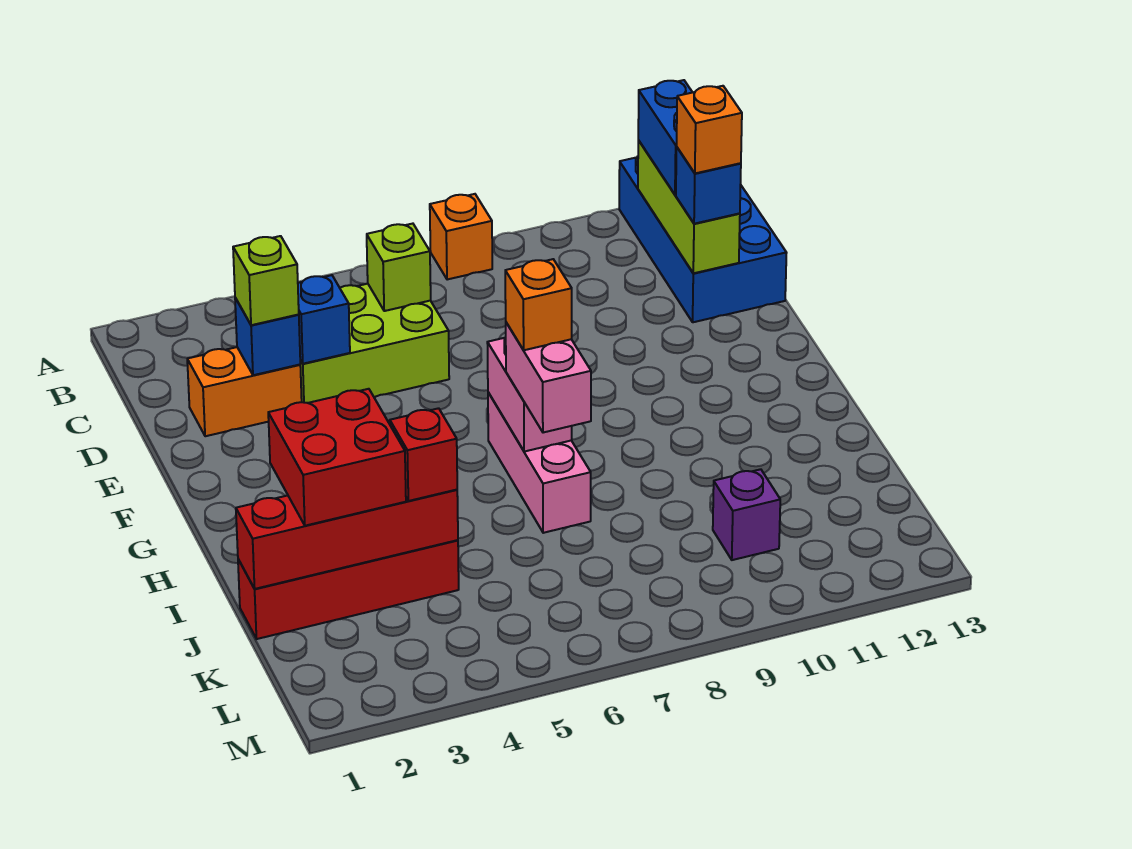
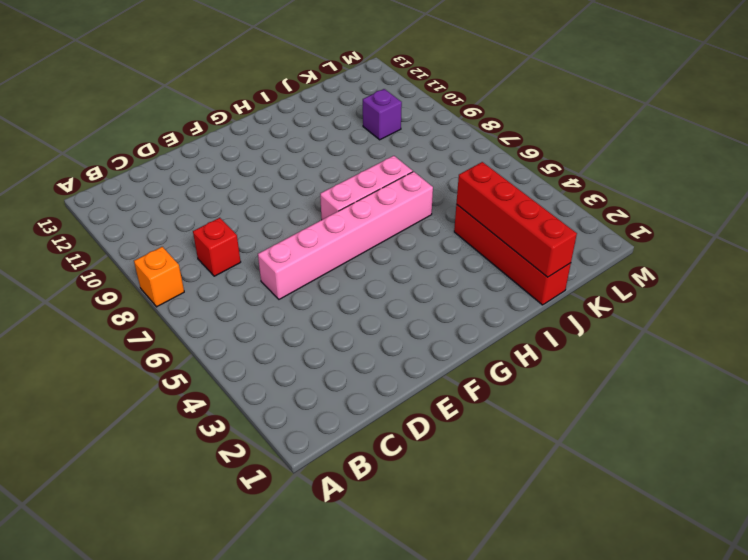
red 1x1 brick [193,218,241,276] -> red 1x1 brick moved to [390,408,457,501]
pink 1x6 brick [258,172,433,299] -> lime 2x3 brick [300,284,449,403]
none -> blue 2x4 brick [619,157,787,322]
none -> orange 1x2 brick [187,347,302,436]
none -> lime 1x3 brick [638,140,740,273]

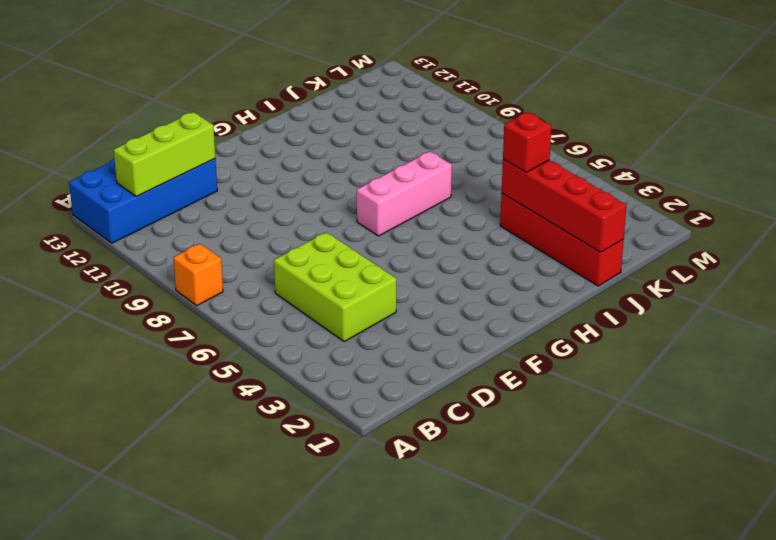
none -> orange 1x2 brick [187,347,302,436]
none -> purple 1x1 brick [713,469,780,560]
none -> lime 1x1 brick [367,224,431,311]

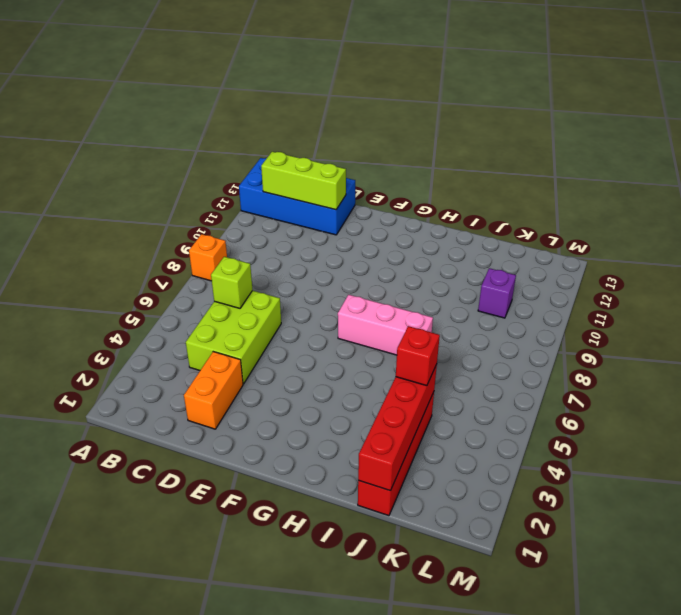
none -> blue 1x1 brick [235,298,300,375]
none -> blue 1x1 brick [298,275,350,364]
none -> pink 1x2 brick [487,338,572,452]

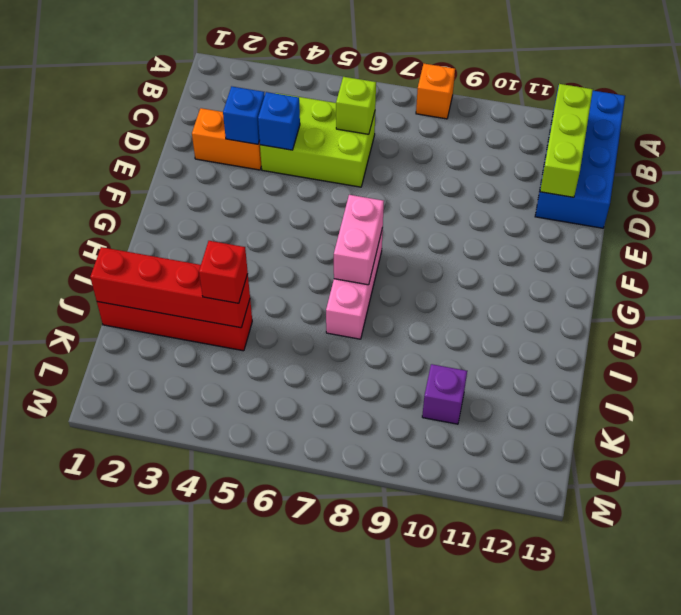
none -> blue 1x2 brick [638,80,692,195]
none -> lime 1x1 brick [233,236,299,325]
none -> blue 1x1 brick [676,148,741,224]

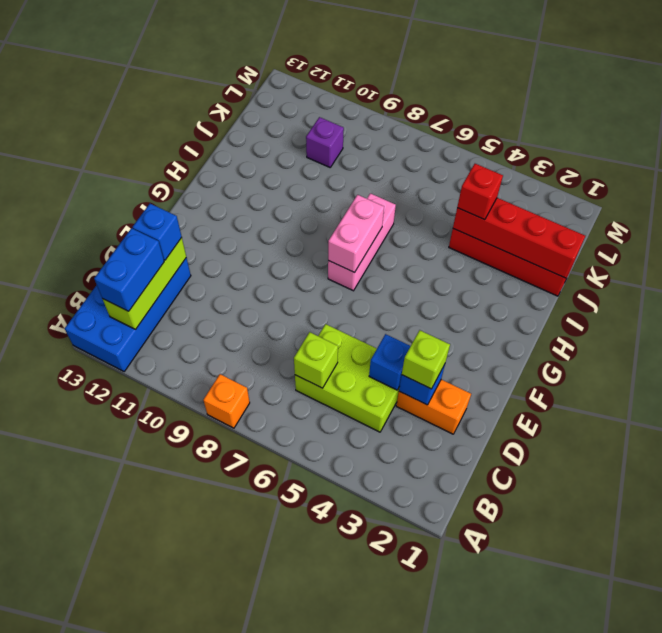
none -> pink 1x2 brick [506,323,591,433]
none -> red 2x2 brick [268,389,406,526]
none -> orange 1x1 brick [677,86,742,173]

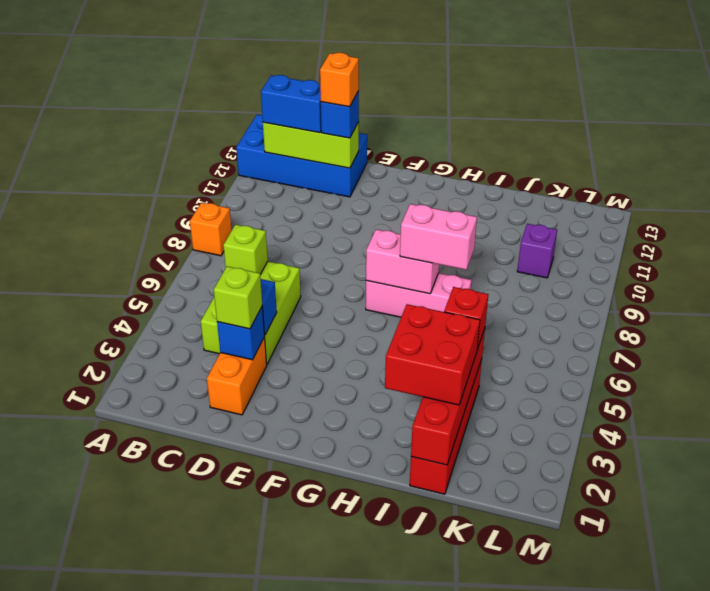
none -> orange 1x1 brick [505,259,572,350]

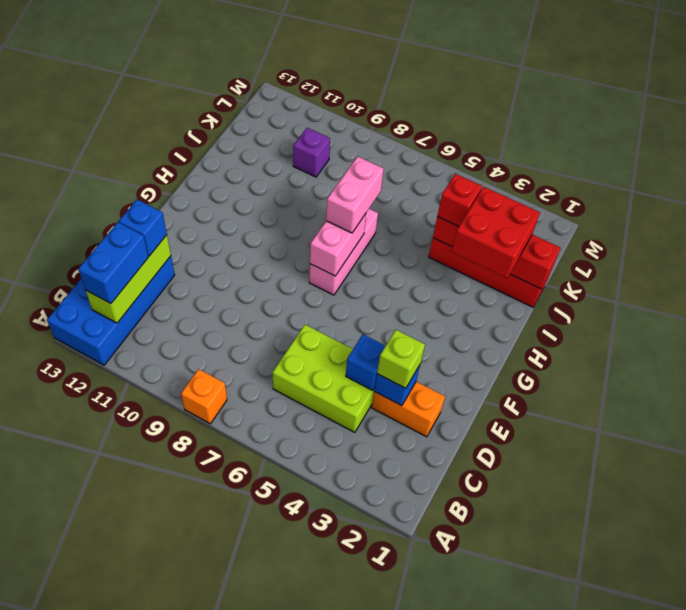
none -> lime 1x1 brick [367,224,431,311]
none -> orange 1x1 brick [677,86,742,173]
none -> orange 1x1 brick [505,259,572,350]

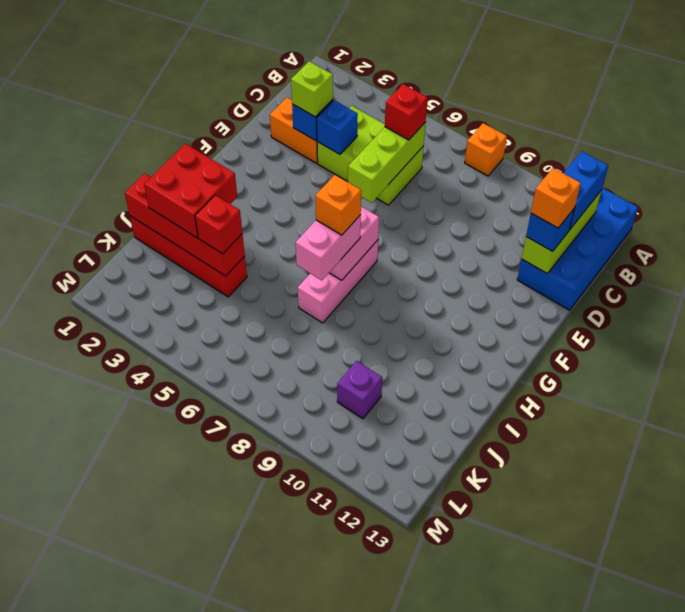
lime 1x3 brick [348,122,426,203] -> lime 1x1 brick [367,224,431,311]
red 1x1 brick [385,84,428,140] -> none

